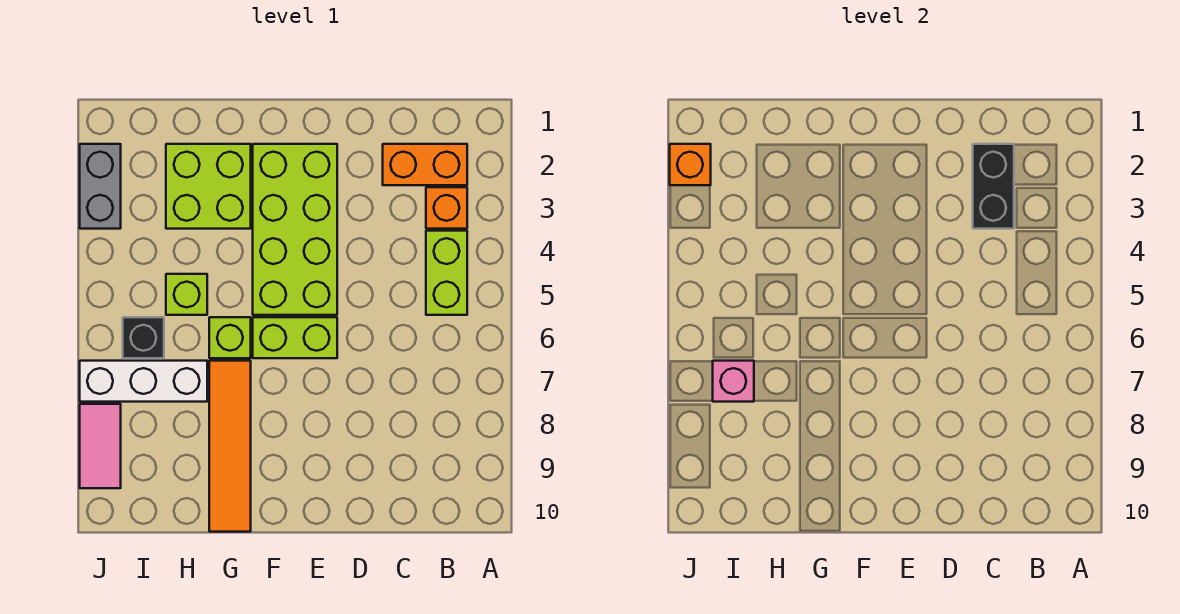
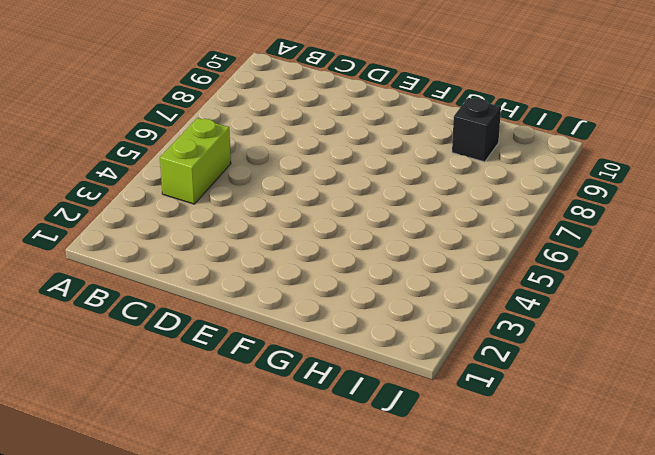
black 1x1 brick [452,98,501,162] -> black 1x1 brick moved to [123,317,164,358]
none -> orange 1x2 brick [383,144,467,185]
none -> orange 1x1 brick [426,187,467,229]
none -> lime 2x4 brick [253,144,337,315]

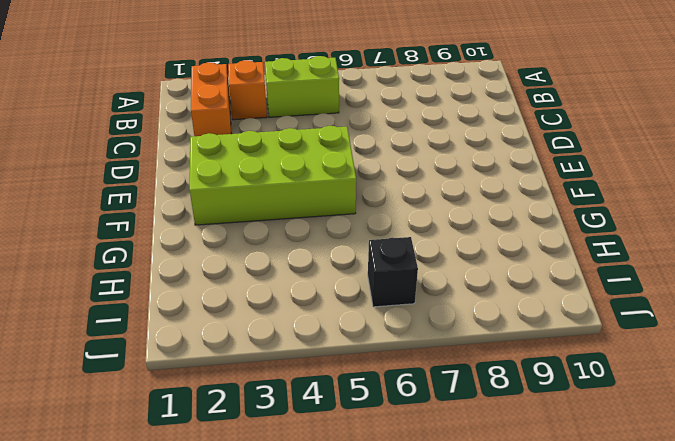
none -> lime 1x2 brick [253,317,337,358]
none -> lime 2x2 brick [166,144,251,229]
none -> lime 1x1 brick [209,317,251,358]

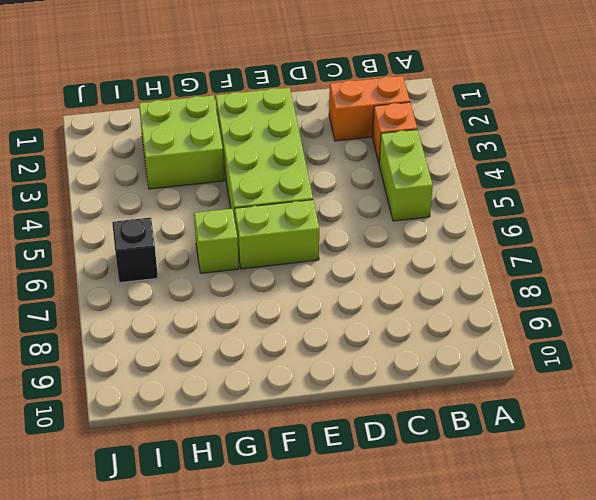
none -> orange 1x4 tile [209,361,251,532]
none -> lime 1x1 brick [166,274,207,315]
none -> white 1x3 brick [80,361,207,402]

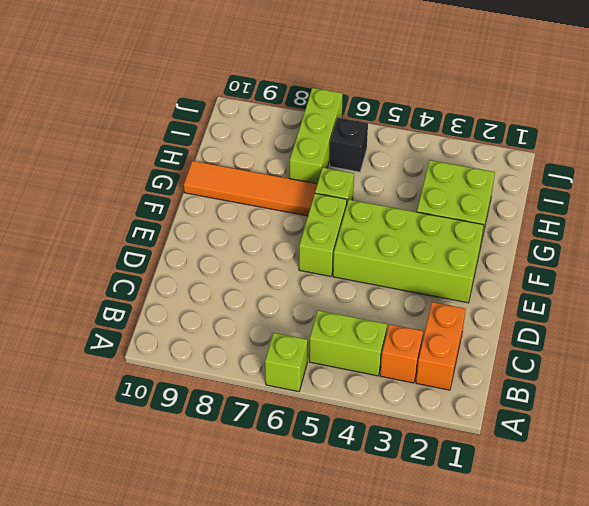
lime 1x1 brick [265,333,308,392] -> lime 1x1 brick moved to [166,274,207,315]
lime 1x3 brick [290,88,343,184] -> white 1x3 brick [80,361,207,402]
none -> grey 1x2 brick [80,144,121,229]
none -> pink 1x2 tile [80,404,121,488]
none -> black 1x2 brick [973,144,1014,229]

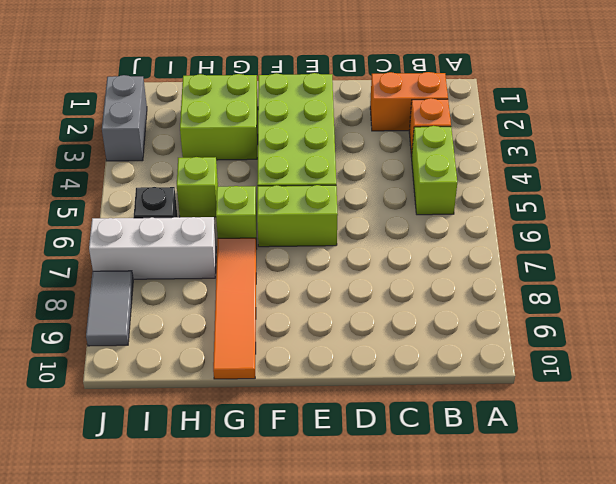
grey 1x2 tile [86,271,133,346] -> pink 1x2 tile [80,404,121,488]
none -> black 1x2 brick [973,144,1014,229]
none -> pink 1x1 brick [713,361,754,402]
none -> orange 1x1 brick [670,144,711,185]

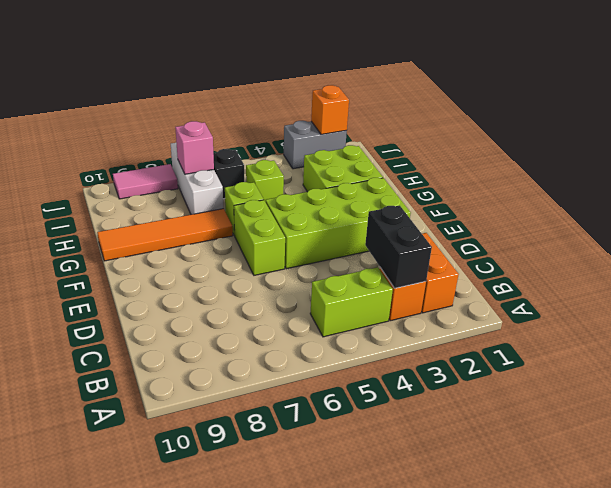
black 1x2 brick [365,205,432,288] -> black 1x2 brick turned to [973,144,1014,229]

